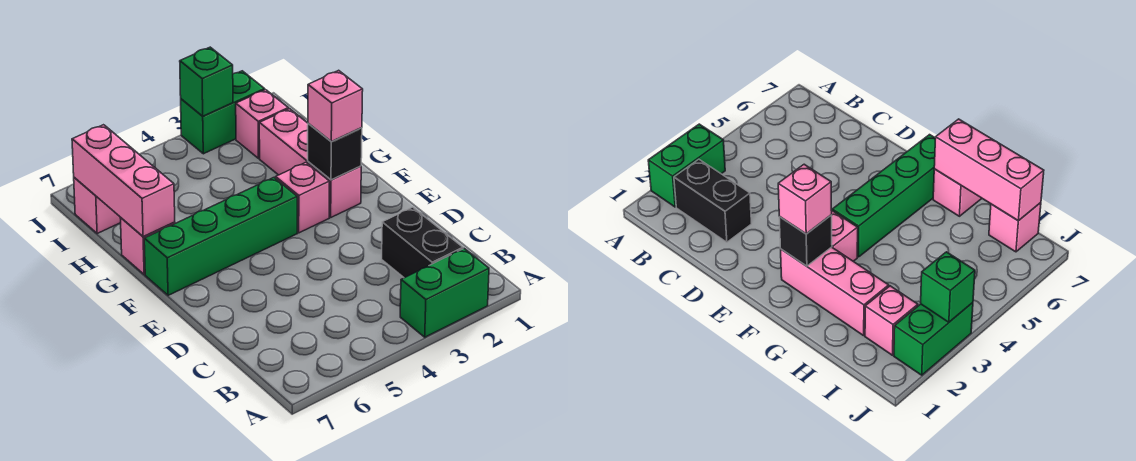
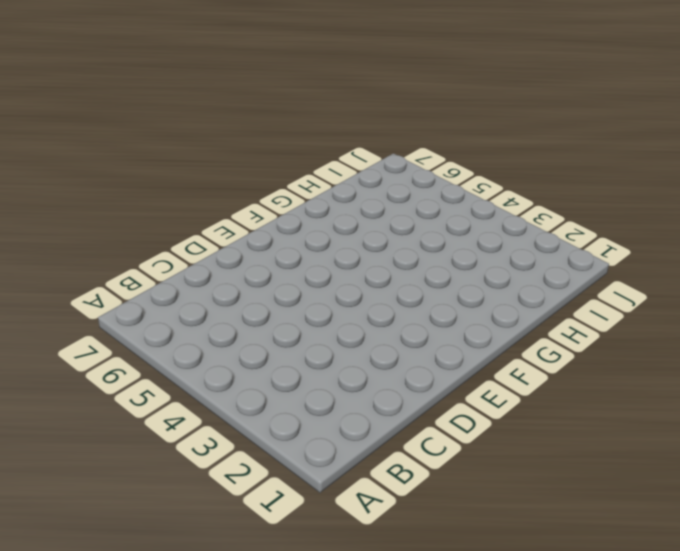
none -> green 1x2 brick [400,249,489,337]
none -> black 1x2 brick [382,207,463,278]
none -> pink 1x3 brick [259,109,361,217]

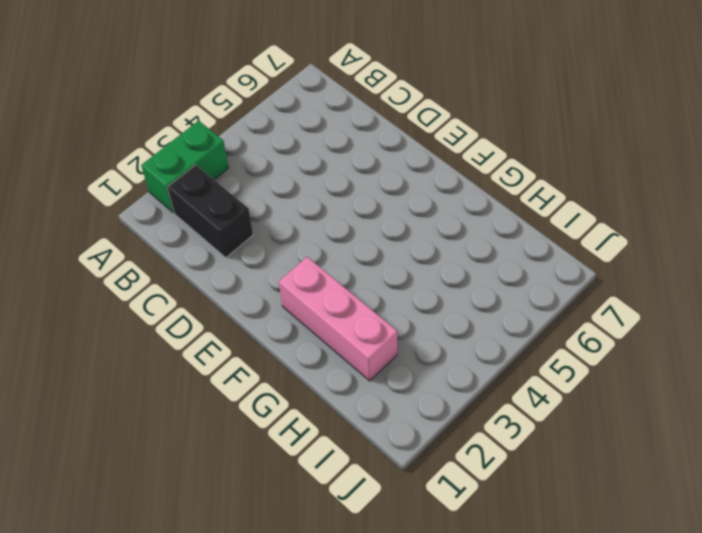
none -> pink 1x1 brick [276,162,330,233]
none -> green 1x4 brick [144,178,297,295]
none -> pink 1x1 brick [121,218,175,274]

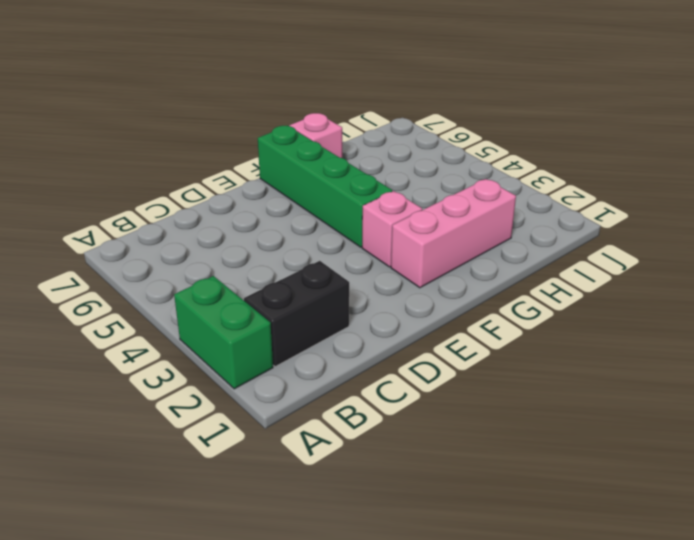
none -> pink 1x1 brick [236,90,288,158]
none -> pink 1x1 brick [74,177,121,234]
none -> green 1x2 brick [181,71,265,154]

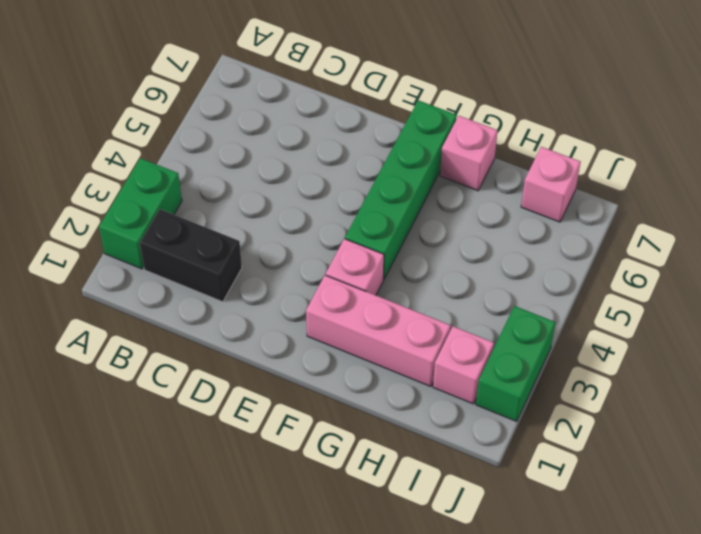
none -> black 1x1 brick [308,123,362,180]
none -> pink 1x3 brick [72,125,175,237]
none -> green 1x1 brick [180,47,233,116]

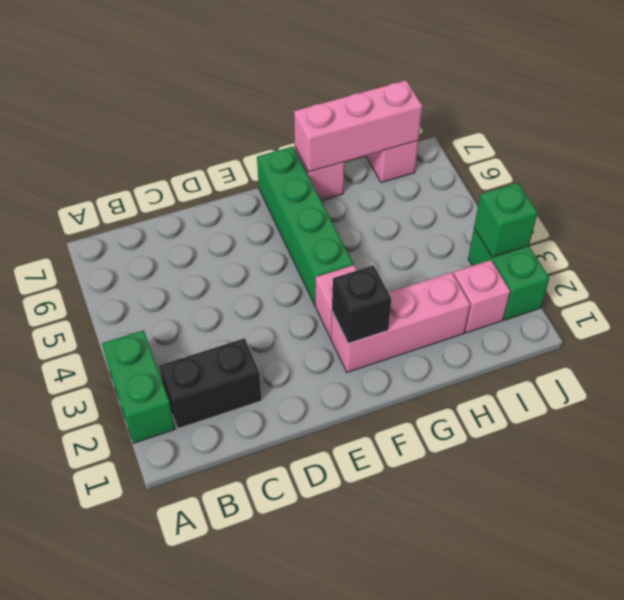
none -> pink 1x1 brick [308,70,363,141]

